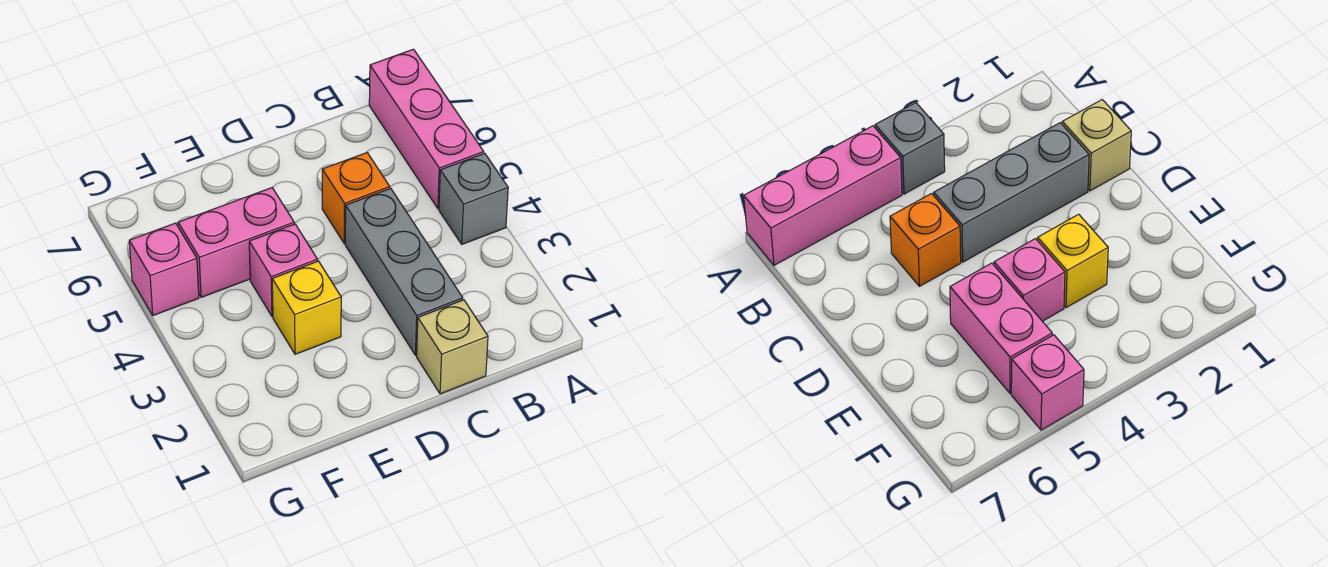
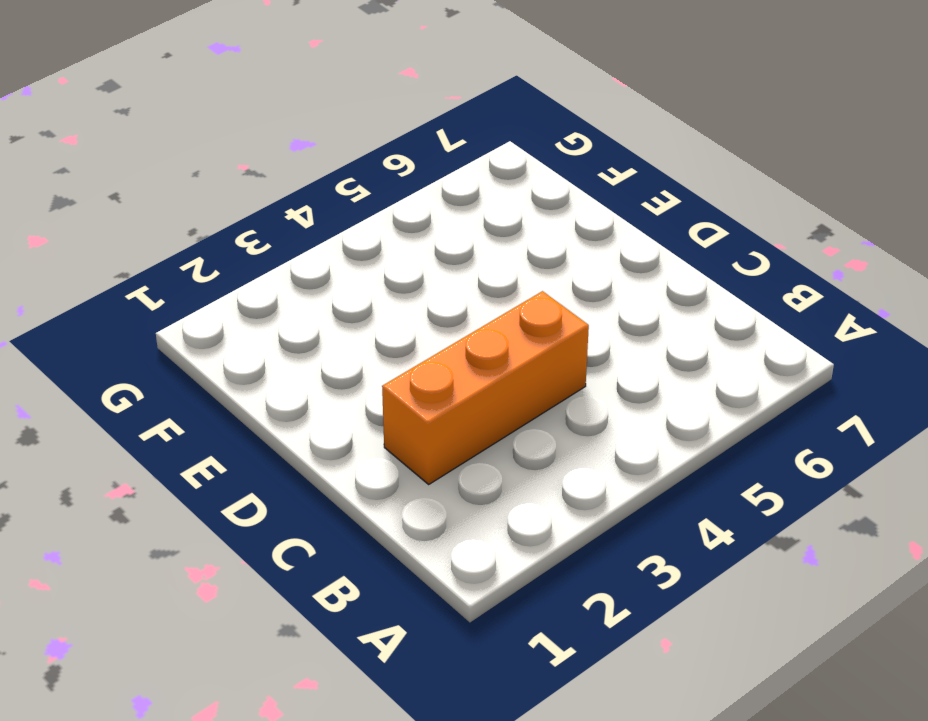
orange 1x3 brick [382,291,589,484] -> grey 1x3 brick [345,188,463,355]
none -> grey 1x1 brick [439,153,508,244]
none -> pink 1x3 brick [369,49,484,208]

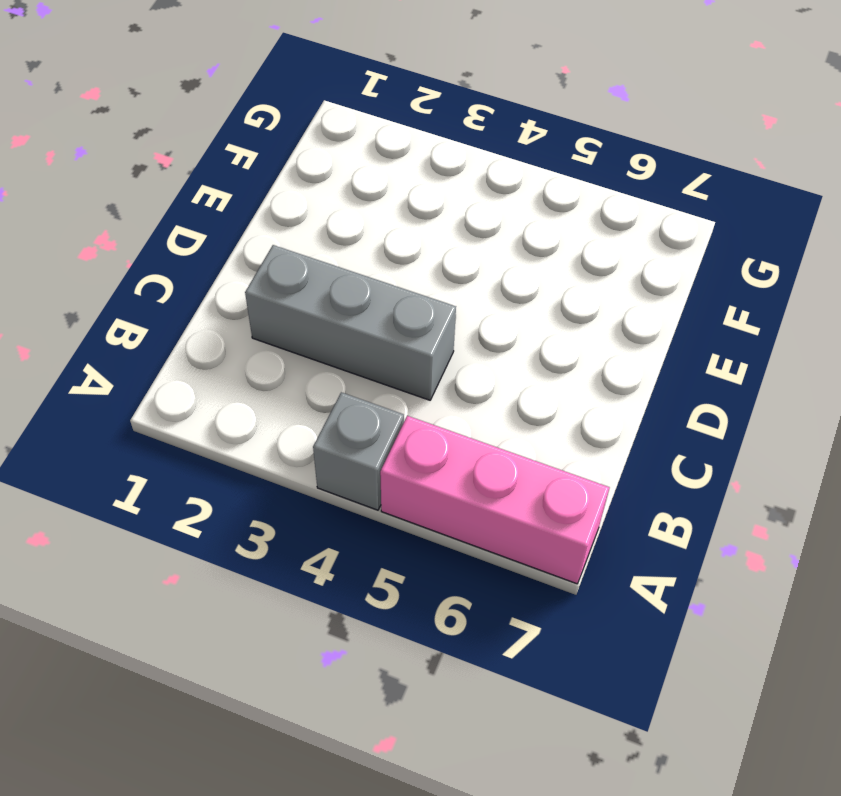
none -> tan 1x1 brick [417,300,488,394]
none -> orange 1x1 brick [322,153,390,244]

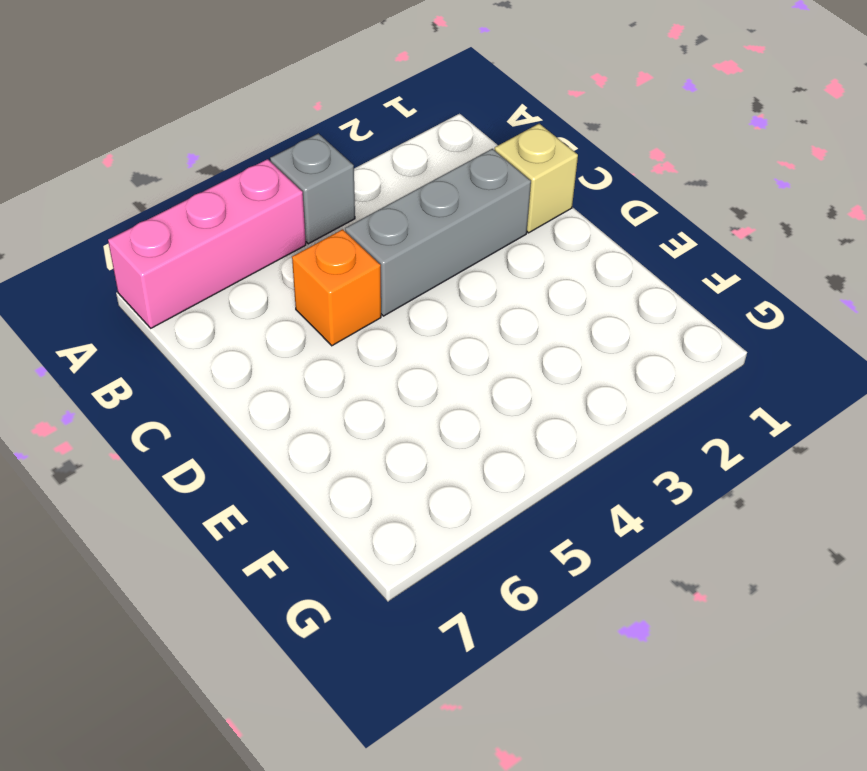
none -> yellow 1x1 brick [272,261,341,354]
none -> pink 1x1 brick [249,224,317,317]

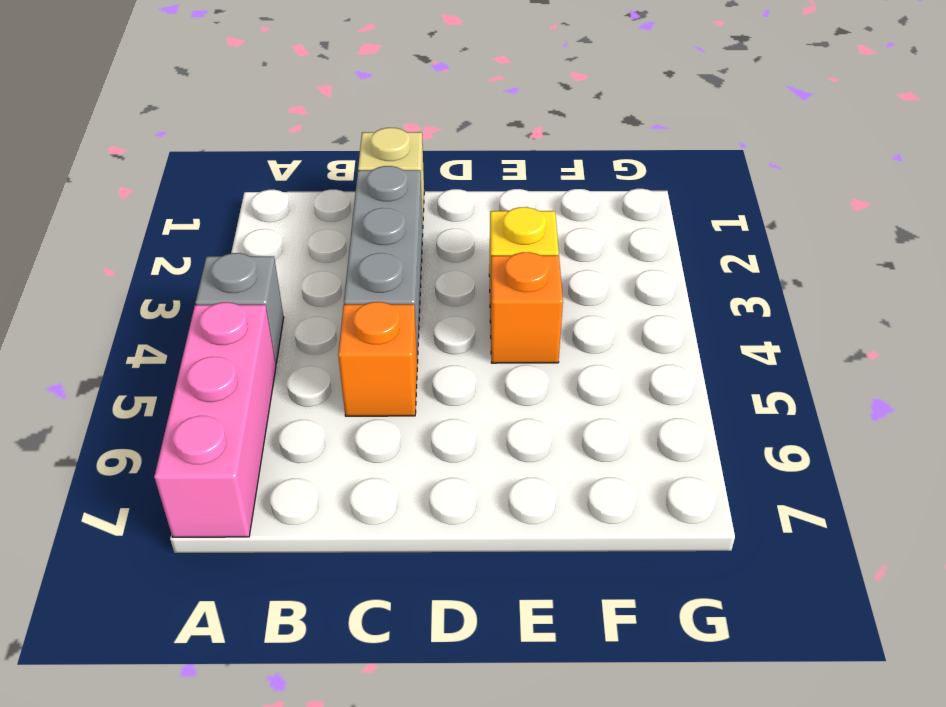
orange 1x1 brick [490,252,563,363] -> pink 1x1 brick [249,224,317,317]
none -> pink 1x2 brick [178,188,294,297]
none -> pink 1x1 brick [129,223,199,316]

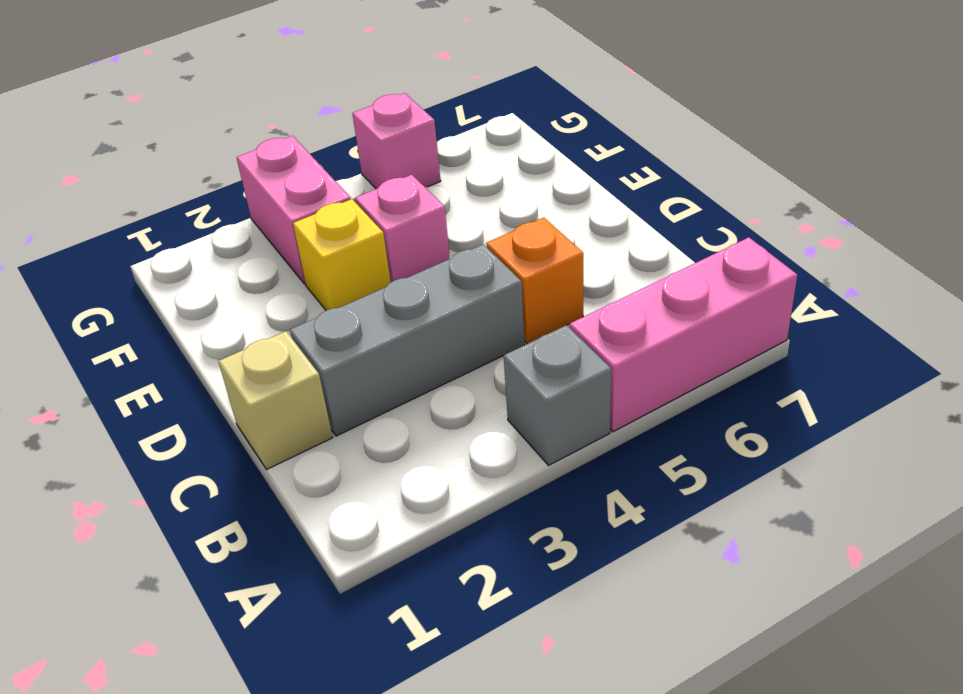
pink 1x2 brick [237,136,351,284] -> pink 1x2 brick moved to [178,188,294,297]

